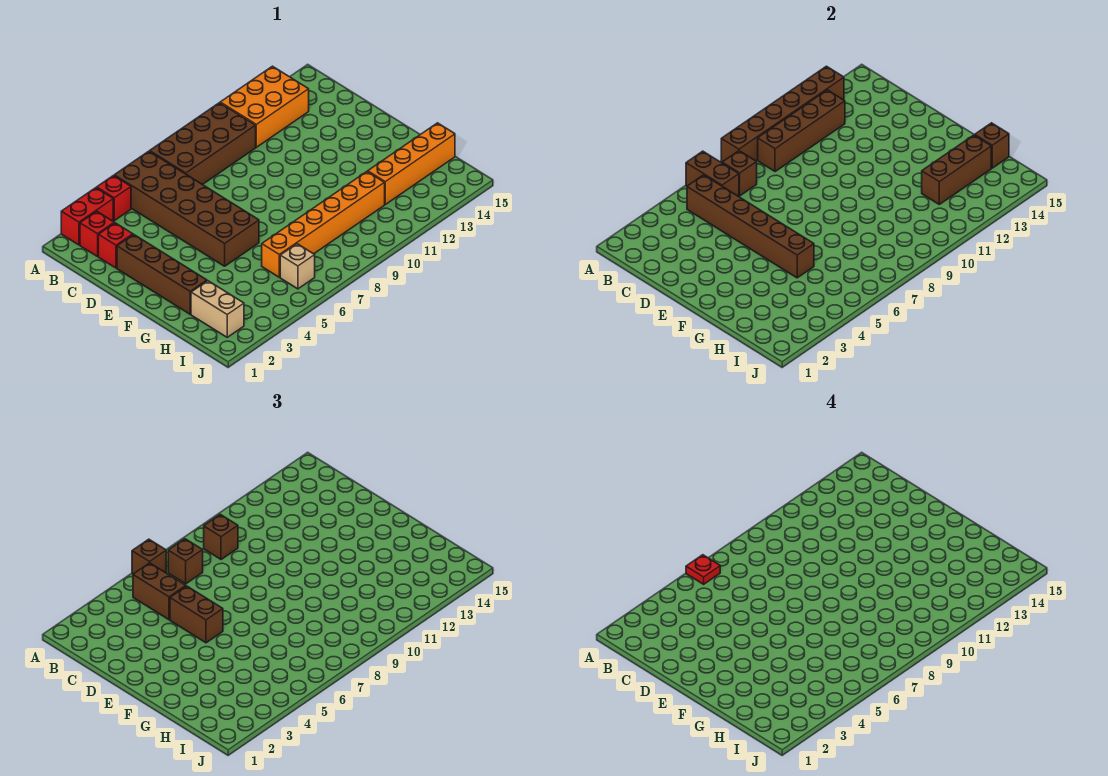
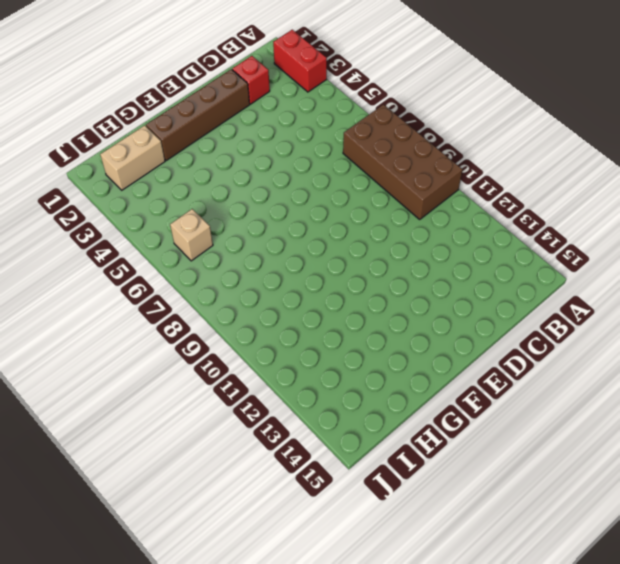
none -> red 1x1 brick [97,176,131,221]
none -> brown 2x6 brick [114,151,259,266]
none -> orange 2x3 brick [220,66,309,147]

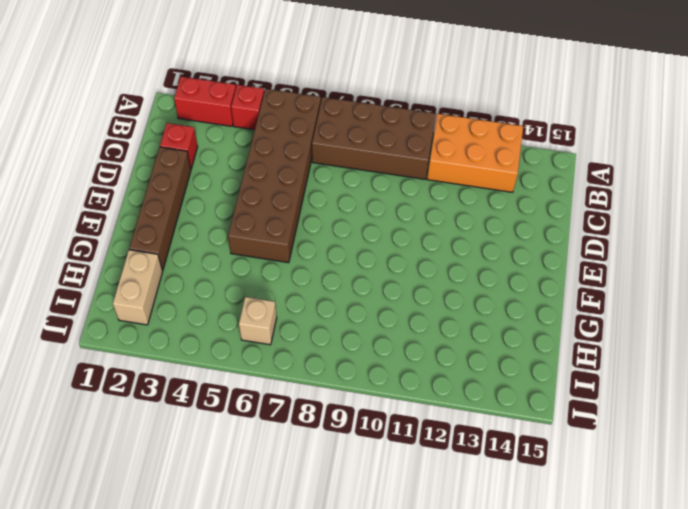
none -> red 1x1 brick [80,211,114,257]
none -> orange 1x6 brick [262,172,385,277]
none -> orange 1x4 brick [368,123,455,204]

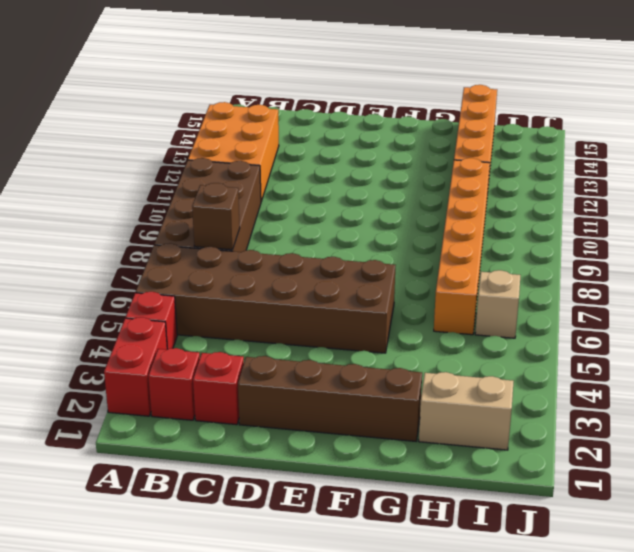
none -> brown 1x2 brick [686,151,739,197]
none -> brown 1x6 brick [721,66,844,162]
none -> brown 1x6 brick [687,175,814,278]

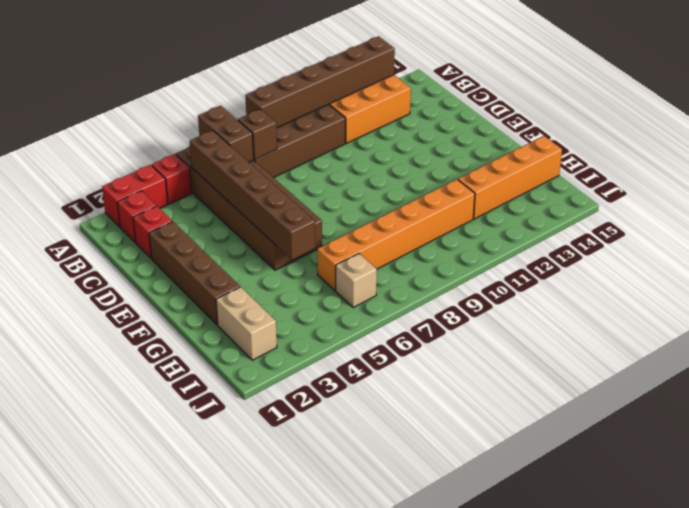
none -> brown 1x4 brick [758,90,845,172]
none -> brown 1x3 brick [922,135,991,204]
none -> brown 1x1 brick [975,123,1009,168]

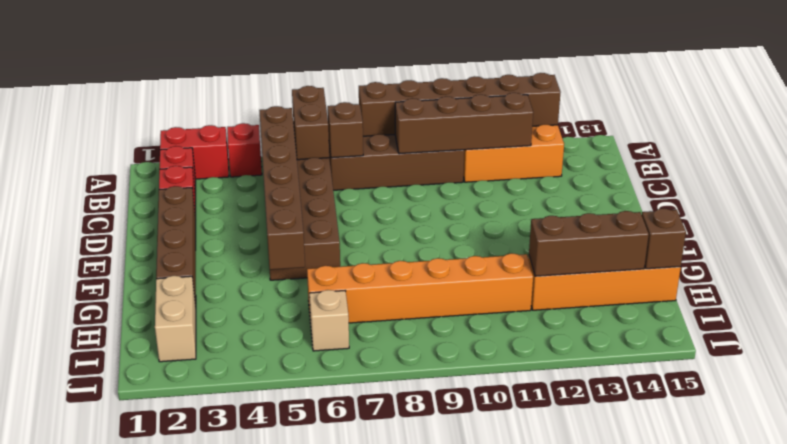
none -> brown 1x1 brick [132,539,166,574]
none -> brown 1x2 brick [133,563,186,620]
none -> brown 1x1 brick [168,539,203,584]

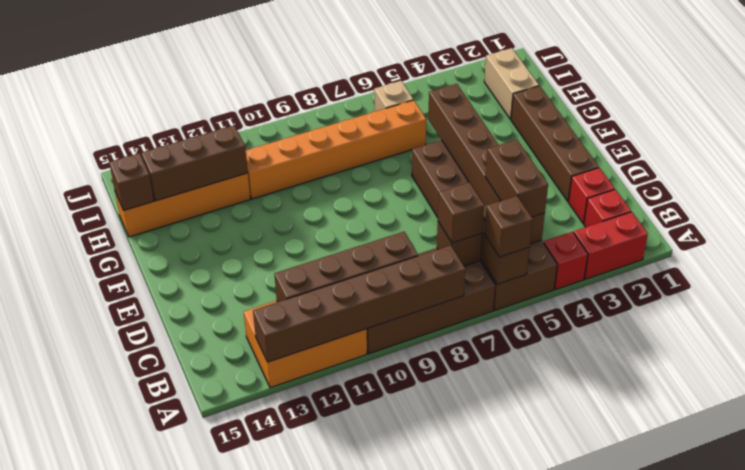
none -> brown 1x1 brick [204,514,238,560]
none -> brown 1x2 brick [170,586,223,643]
none -> red 1x1 plate [686,555,720,584]

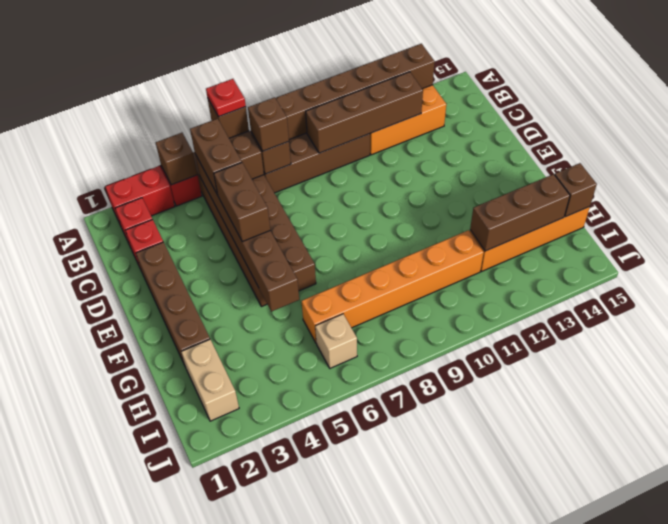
brown 1x1 brick [156,133,198,185] -> brown 1x1 brick moved to [204,514,238,560]

